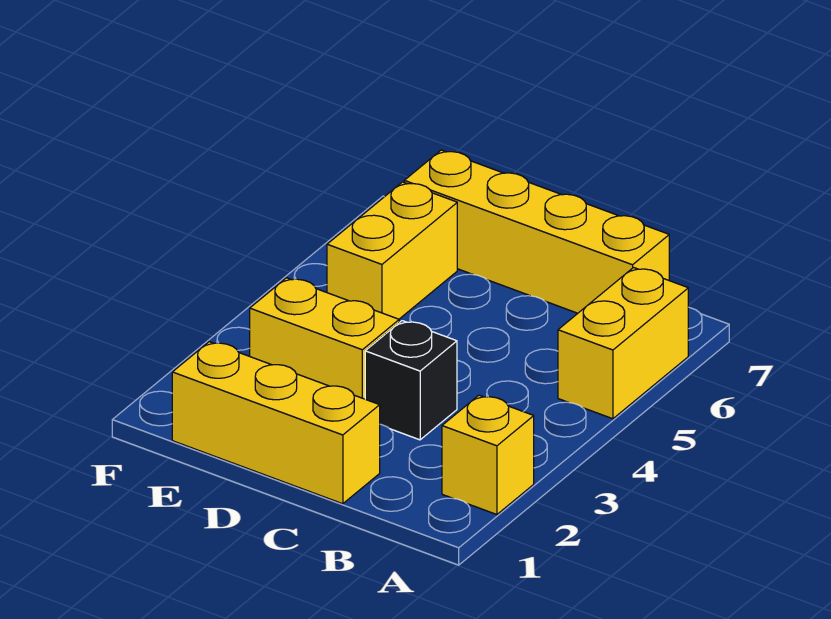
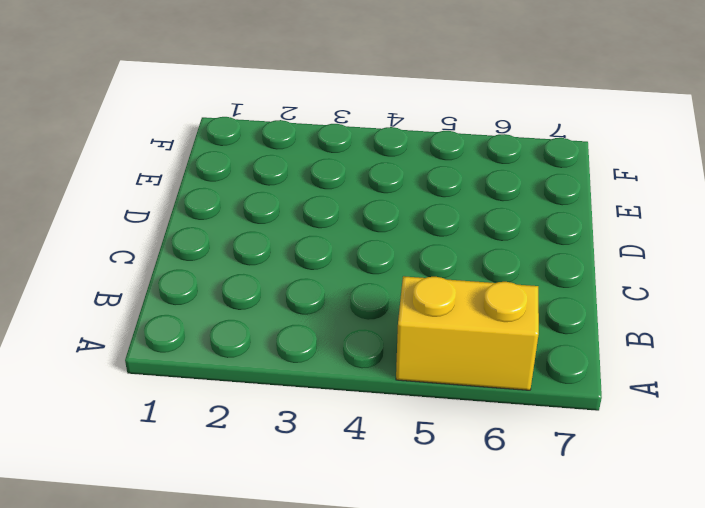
none -> yellow 1x1 brick [442,395,534,515]
none -> yellow 1x4 brick [404,150,669,313]

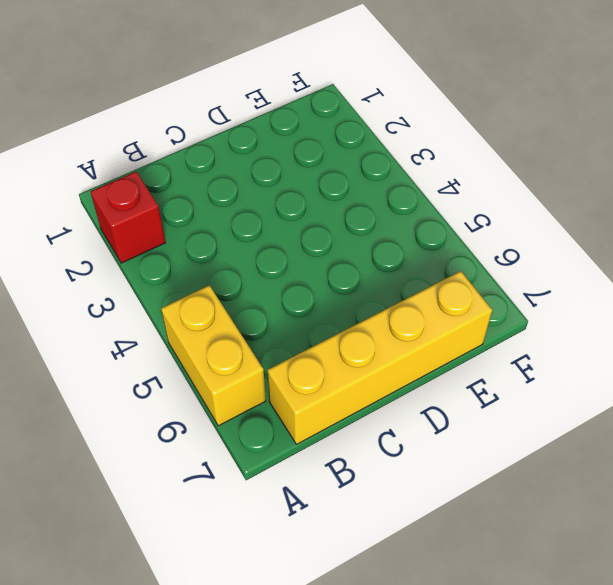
red 1x1 brick [90,172,166,263] -> yellow 1x1 brick [442,395,534,515]
none -> yellow 1x3 brick [172,342,380,504]
none -> black 1x1 brick [365,321,457,440]

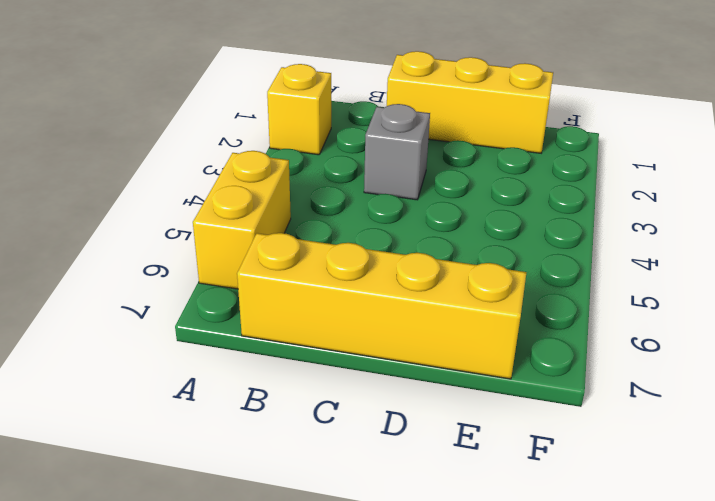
grey 1x1 brick [364,104,430,200] -> black 1x1 brick [365,321,457,440]
none -> yellow 1x2 brick [250,278,399,399]
none -> yellow 1x2 brick [327,182,457,319]

